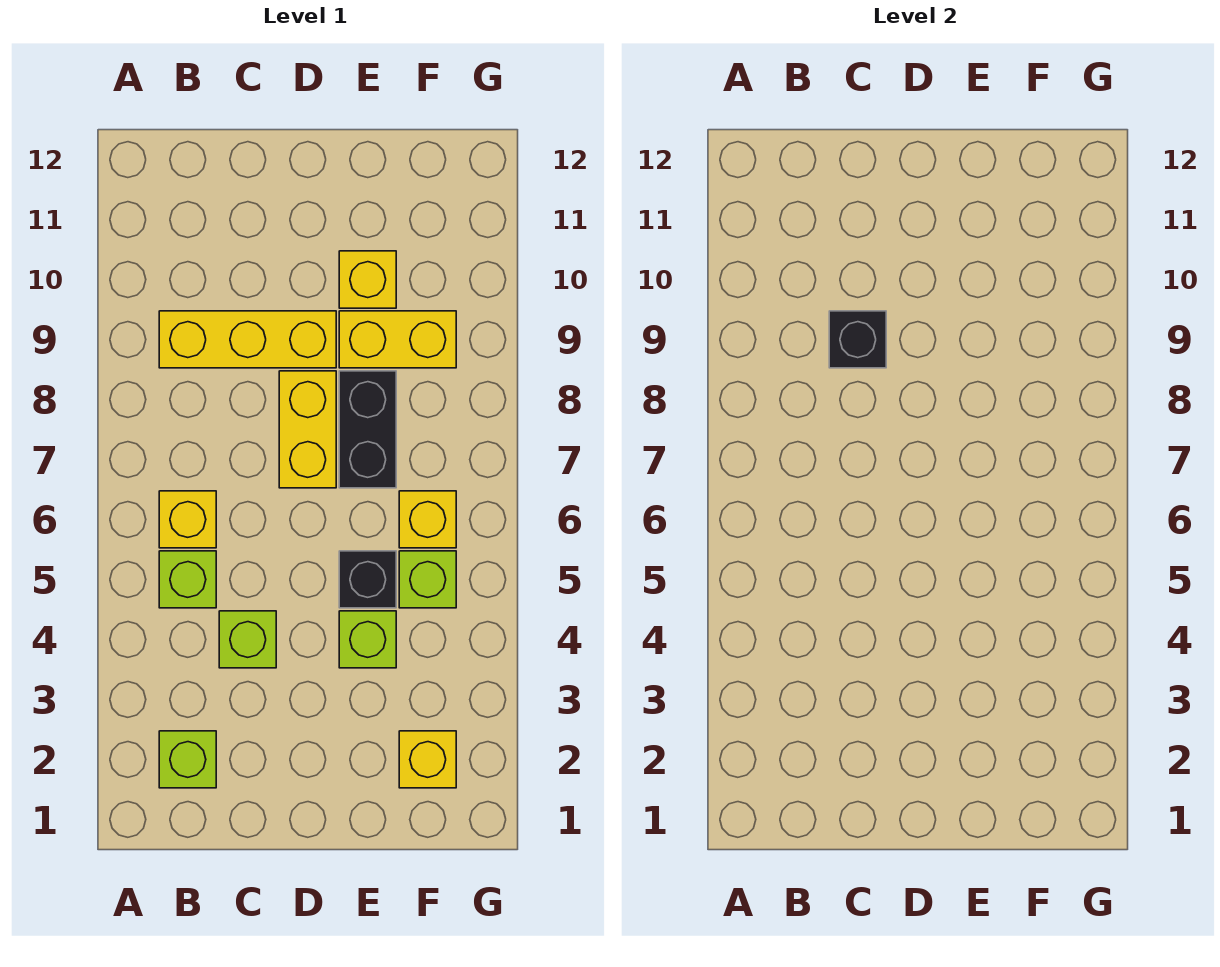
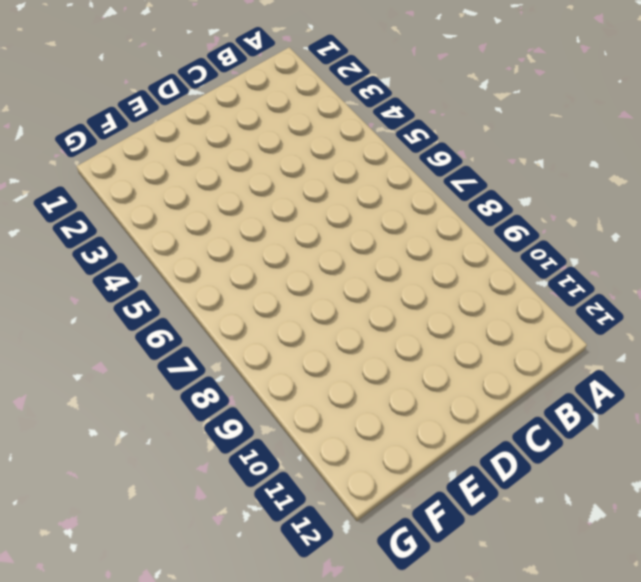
none -> lime 1x1 brick [159,731,216,788]
none -> lime 1x1 brick [159,551,216,608]
none -> yellow 1x1 brick [159,491,216,548]

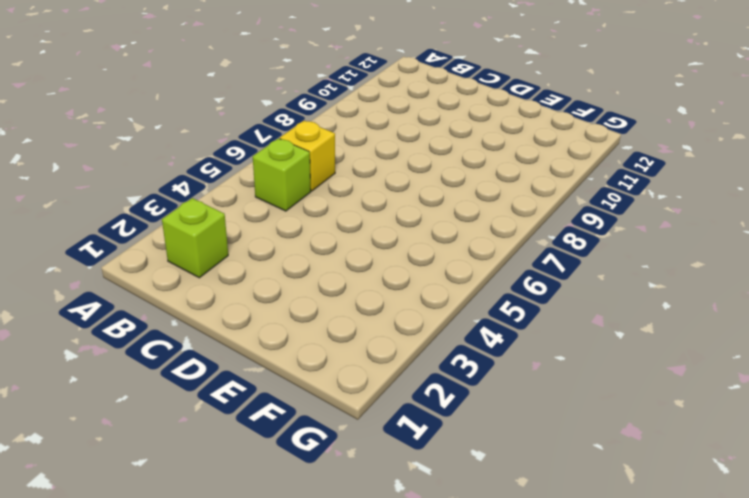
none -> yellow 1x3 brick [159,311,336,368]
none -> lime 1x1 brick [219,611,276,668]
none -> yellow 1x2 brick [279,371,336,488]

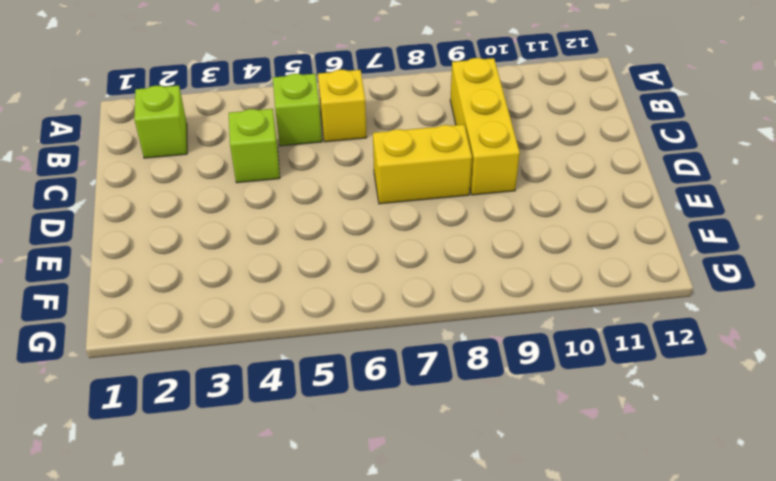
none -> lime 1x1 brick [339,611,396,668]
none -> black 1x1 brick [339,551,396,608]
none -> black 1x2 brick [339,371,396,488]

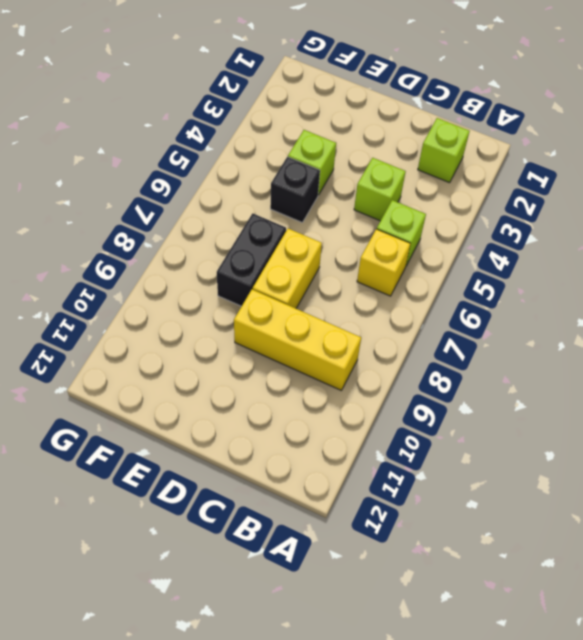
none -> yellow 1x2 brick [339,311,456,368]
none -> yellow 1x1 brick [339,251,396,308]
none -> yellow 1x1 brick [399,731,456,788]

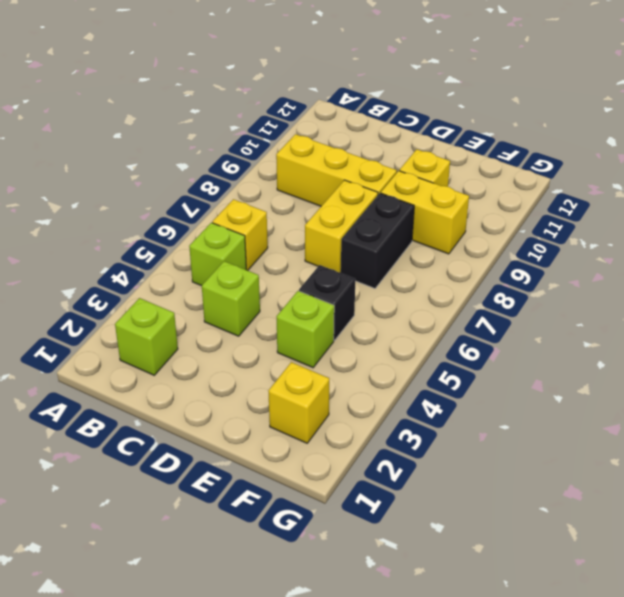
none -> lime 1x1 brick [399,551,456,608]
none -> yellow 1x1 brick [399,491,456,548]
none -> black 1x1 brick [829,311,886,368]

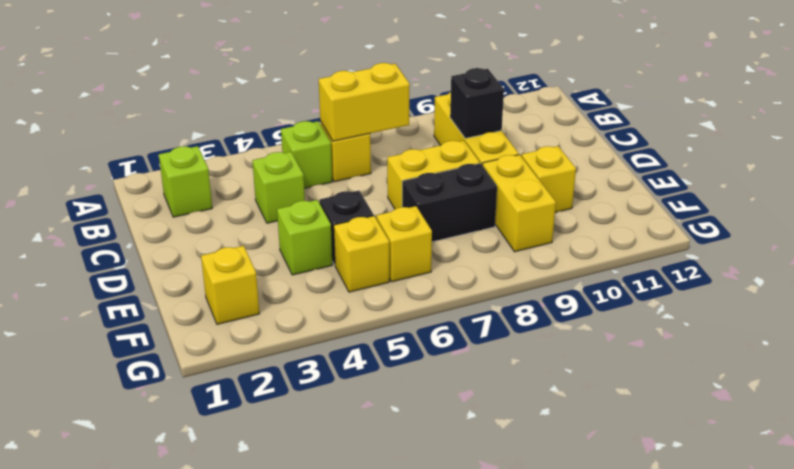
yellow 1x2 brick [319,63,410,141] -> none
yellow 1x1 brick [334,216,389,292] -> lime 1x1 brick [399,551,456,608]

